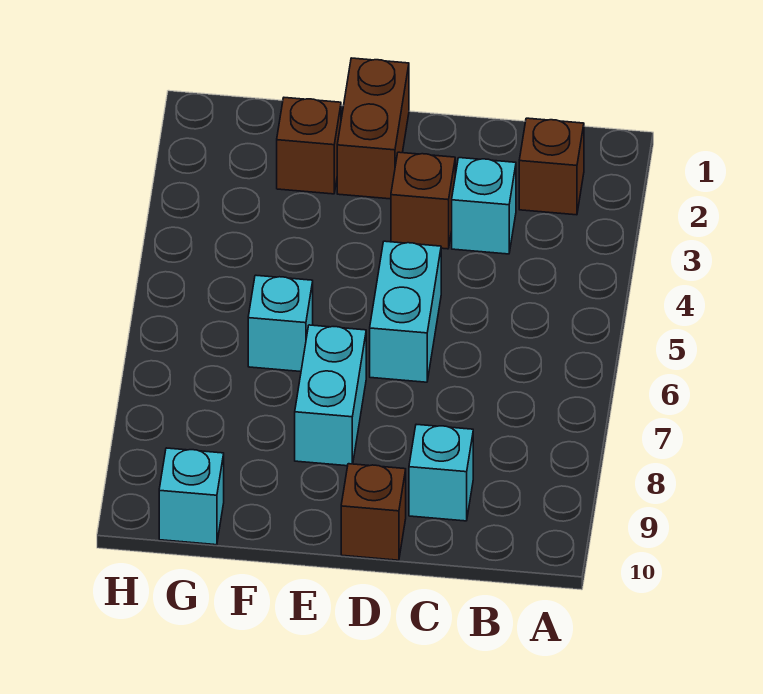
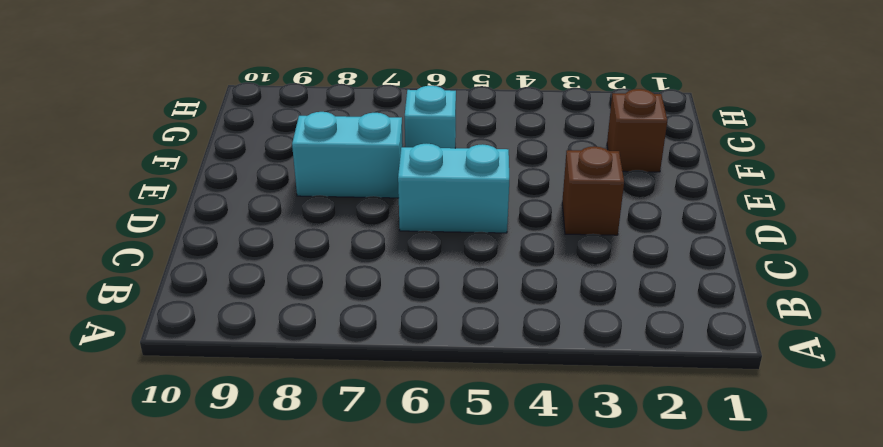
none -> brown 1x1 brick [519,118,584,215]
none -> cyan 1x1 brick [452,158,516,254]

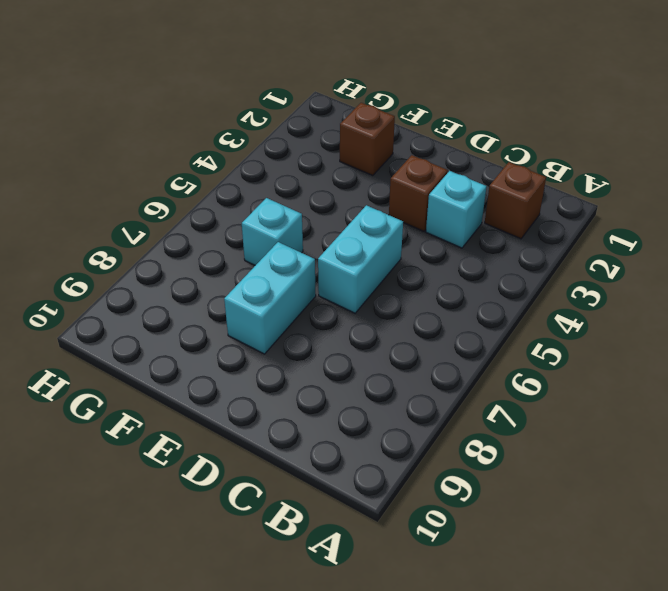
none -> cyan 1x1 brick [409,424,473,521]
none -> brown 1x1 brick [341,464,406,560]

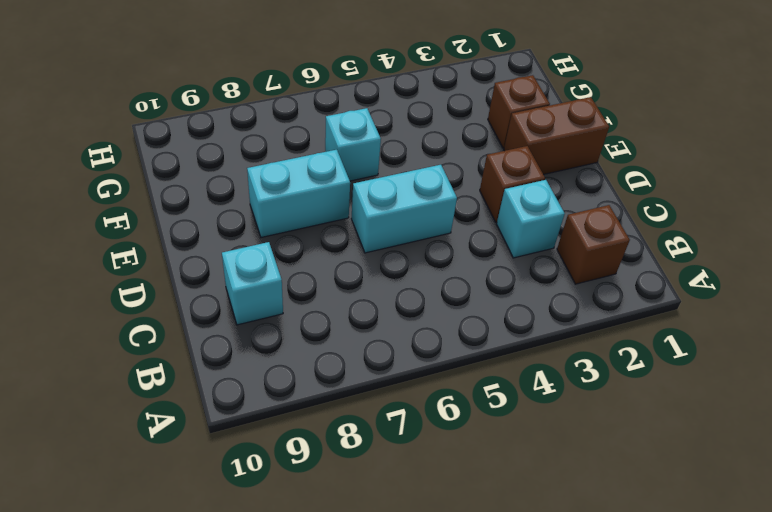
none -> brown 1x1 brick [341,464,406,560]
none -> cyan 1x1 brick [159,448,224,545]

